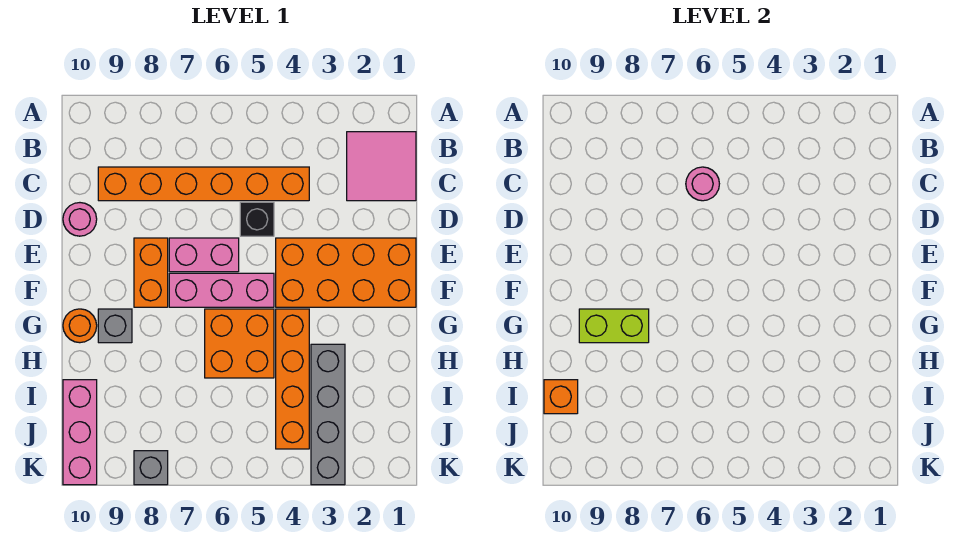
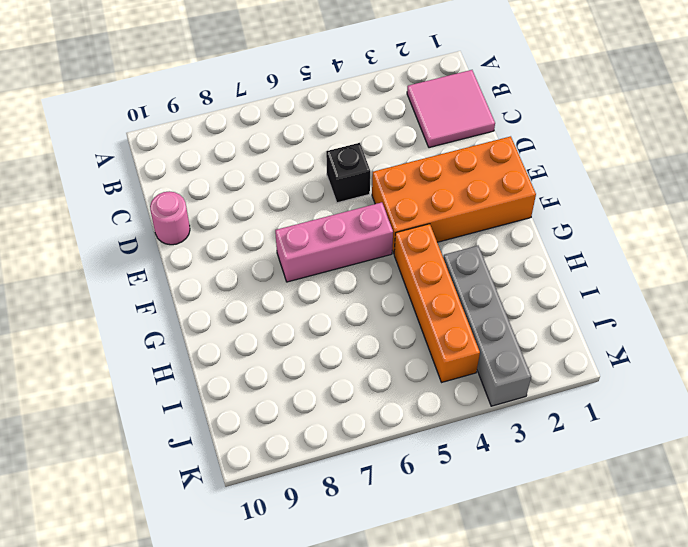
none -> orange 1x6 brick [98,167,309,201]
none -> pink 1x2 brick [169,238,239,272]
none -> orange 1x2 brick [134,238,168,307]

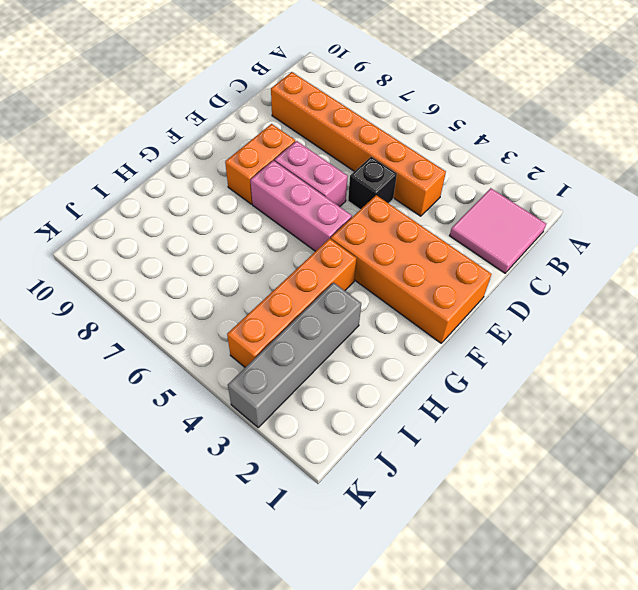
none -> pink 1x1 round brick [63,203,97,236]
none -> orange 2x2 brick [205,309,274,378]
none -> grey 1x1 brick [98,309,132,343]

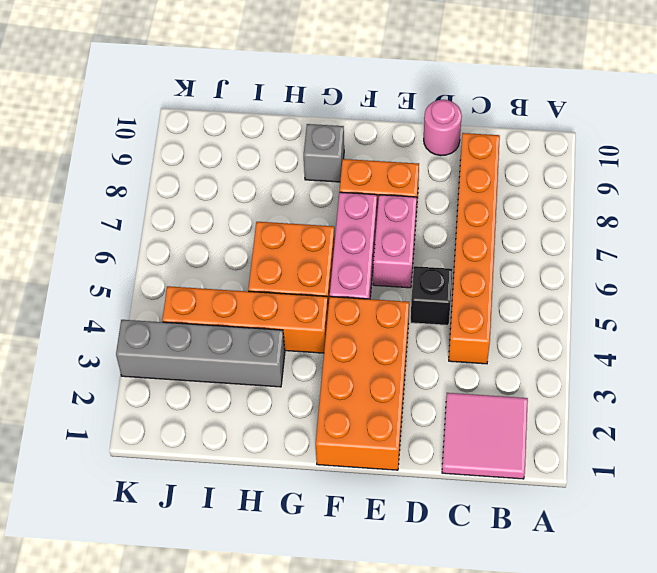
none -> orange 1x1 round brick [63,309,97,343]
none -> pink 1x3 brick [63,380,97,485]
none -> grey 1x1 brick [134,451,168,485]

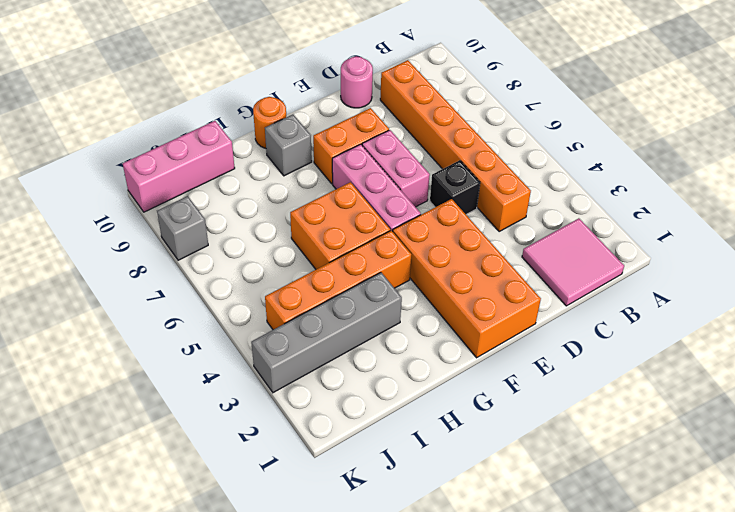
none -> pink 1x1 round brick [686,167,719,201]
none -> lime 1x2 brick [579,309,649,343]
none -> orange 1x1 brick [544,380,578,414]

